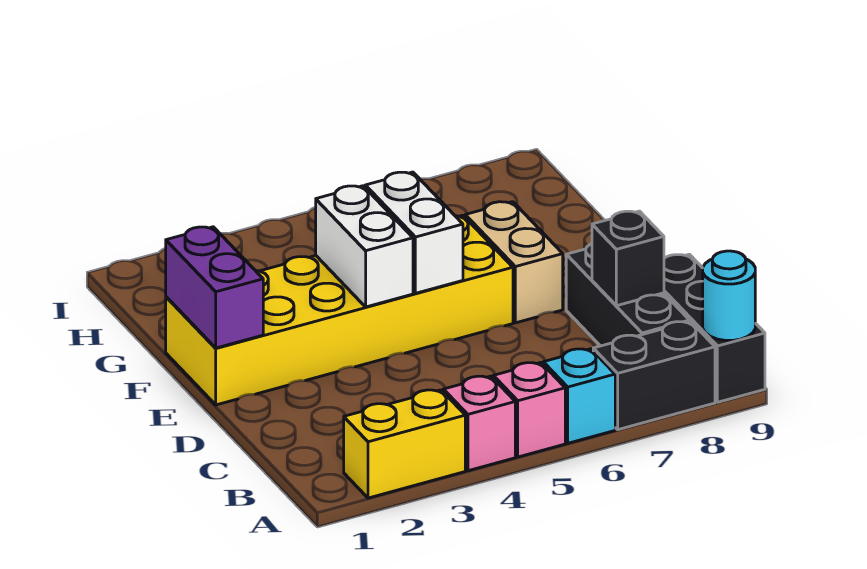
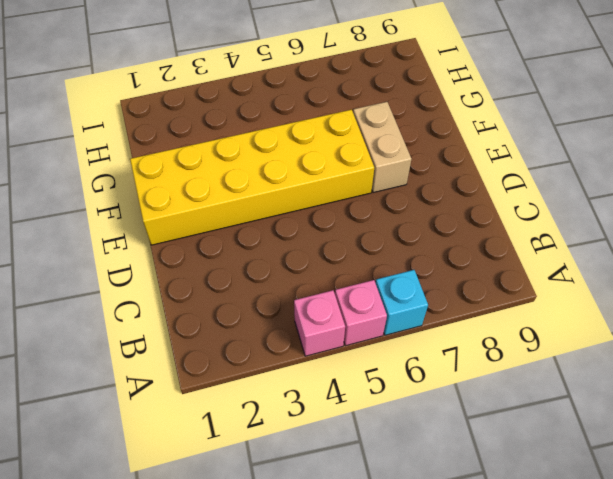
none -> yellow 1x2 brick [344,390,465,498]
none -> black 1x2 brick [593,321,715,430]
none -> black 1x3 brick [664,254,765,402]

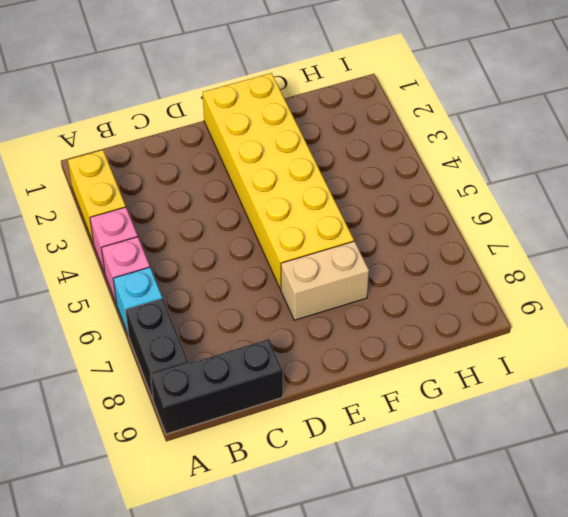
none -> black 1x3 brick [566,244,689,346]
none -> cyan 1x1 round brick [703,251,755,340]
none -> black 1x1 brick [592,211,664,306]

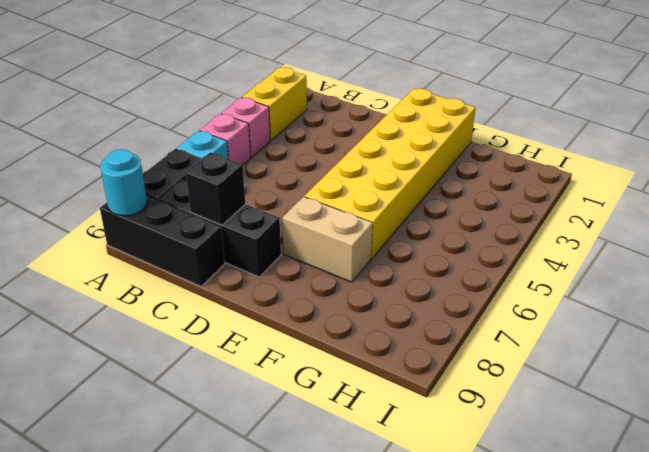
none -> purple 1x2 brick [166,227,263,348]
none -> white 1x2 brick [316,186,413,307]
none -> white 1x2 brick [365,172,463,293]

